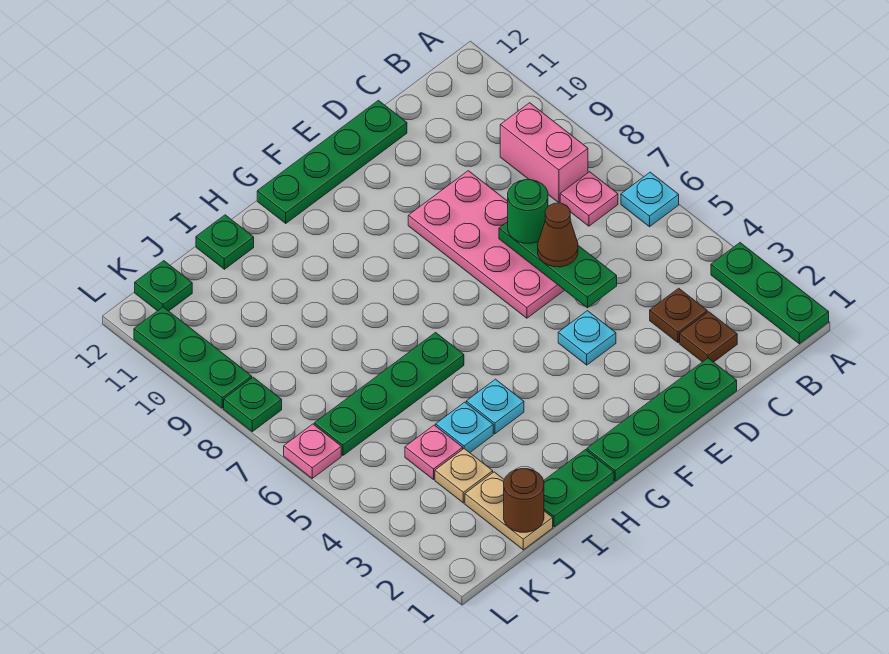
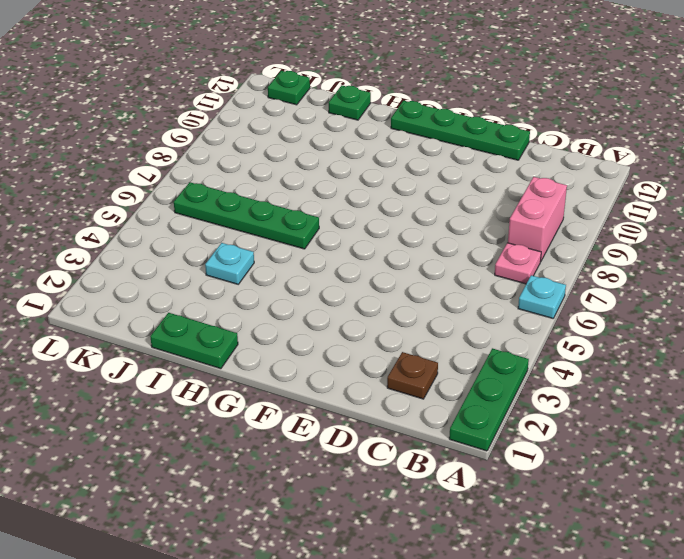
none -> brown 1x1 plate [650,288,707,343]
none -> green 1x4 plate [587,358,737,481]
none -> pink 2x4 plate [408,171,564,318]

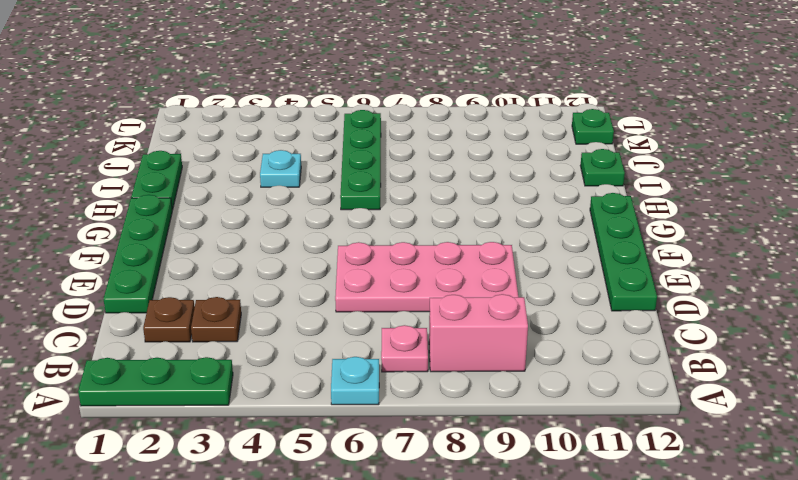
none -> cyan 1x1 plate [558,311,616,365]
none -> cyan 1x1 plate [466,379,524,434]
none -> tan 1x2 plate [465,472,553,550]

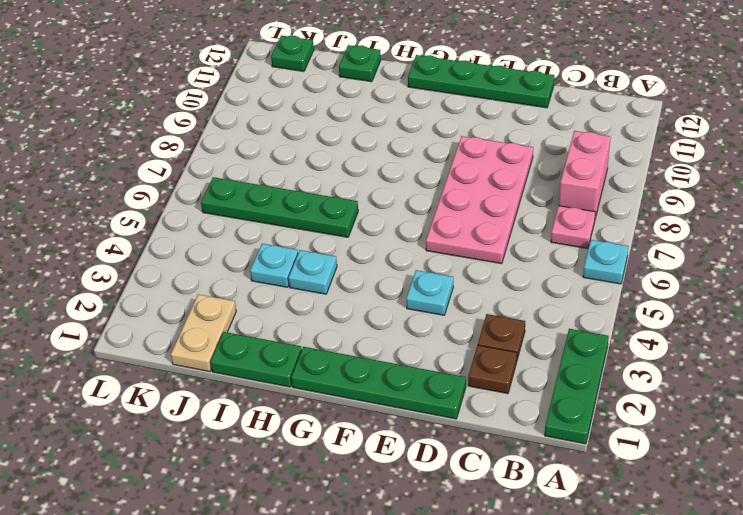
none -> tan 1x1 plate [435,449,493,503]
none -> pink 1x1 plate [405,425,463,480]
none -> pink 1x1 plate [284,424,341,478]

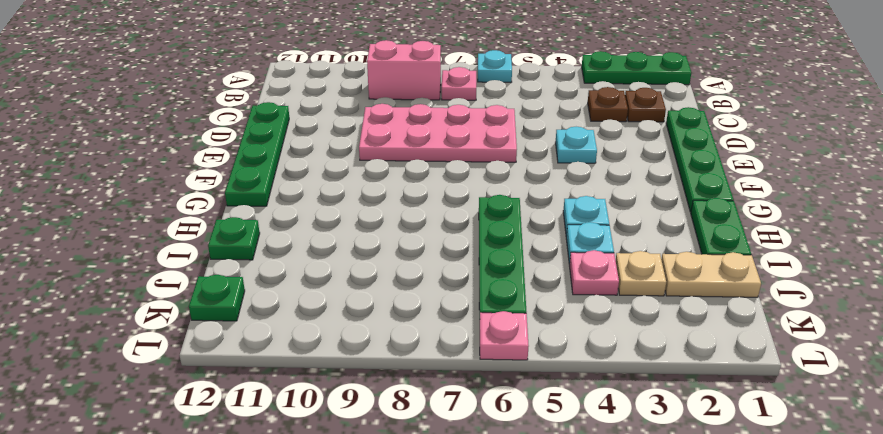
none -> green 1x1 plate [224,377,282,432]
none -> green 1x3 plate [134,307,252,408]
none -> green 1x3 plate [499,222,617,308]

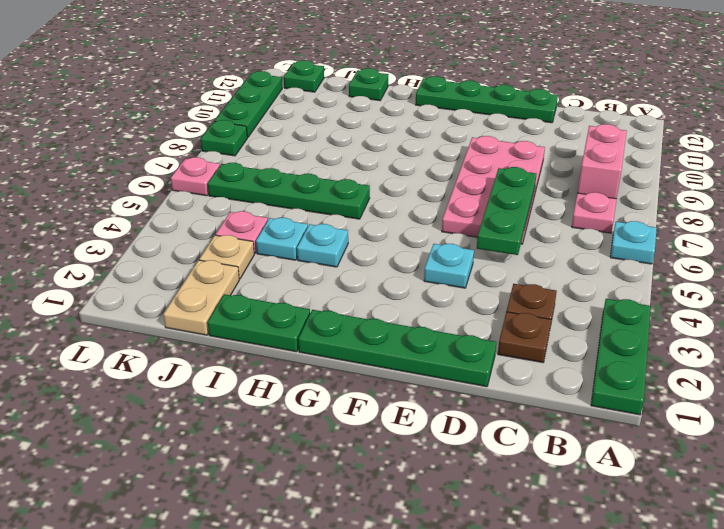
none -> brown 1x1 round brick [504,469,544,532]
none -> brown 1x1 cone [538,203,578,267]
none -> green 1x1 round brick [508,180,548,243]

